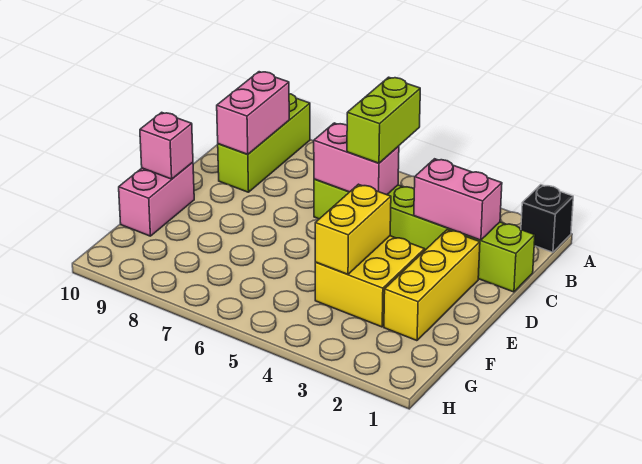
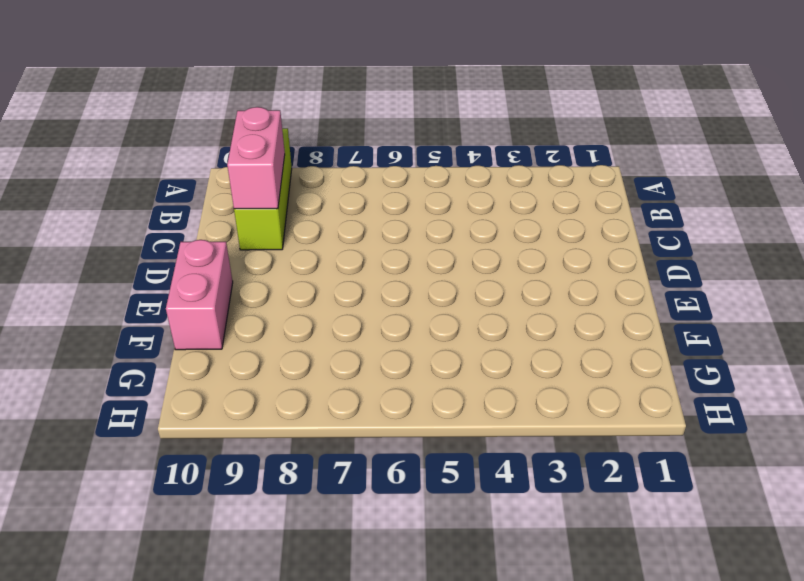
none -> black 1x1 brick [521,185,573,252]
none -> lime 1x6 brick [314,179,535,292]
none -> yellow 1x3 brick [384,230,480,341]

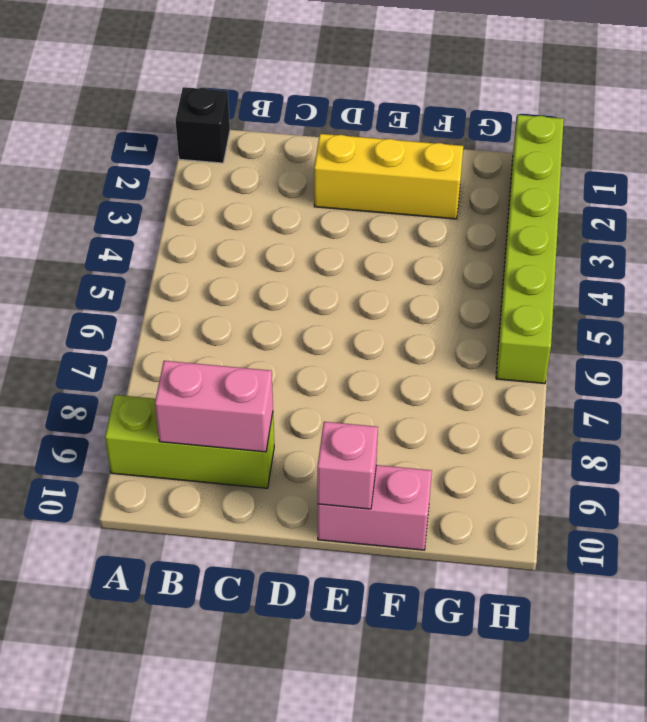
lime 1x6 brick [496,115,564,384] -> lime 1x6 brick moved to [314,179,535,292]
none -> yellow 2x2 brick [315,236,425,327]
none -> pink 1x2 brick [414,159,502,240]
none -> pink 1x2 brick [314,123,399,195]

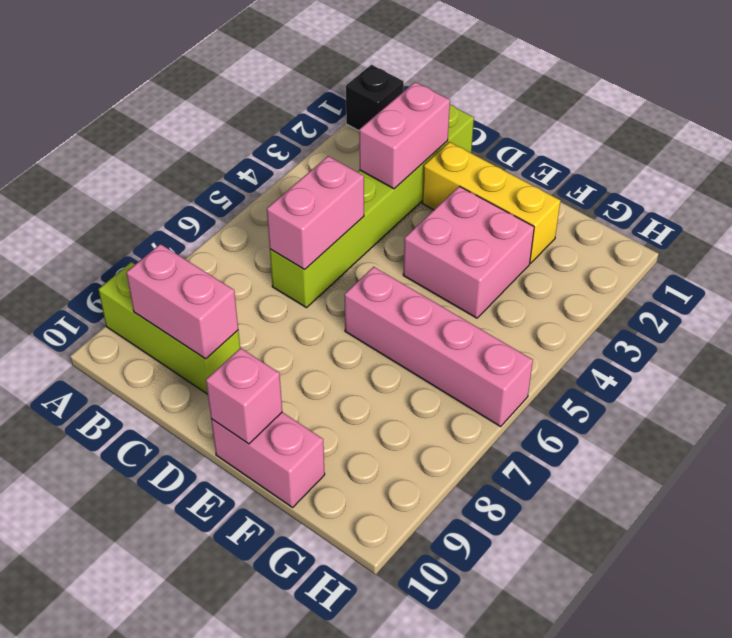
pink 2x2 brick [403,186,534,318] -> yellow 2x2 brick [315,236,425,327]
pink 1x4 brick [345,267,533,426] -> none
none -> yellow 1x2 brick [315,184,391,274]
none -> lime 1x2 brick [347,77,420,163]

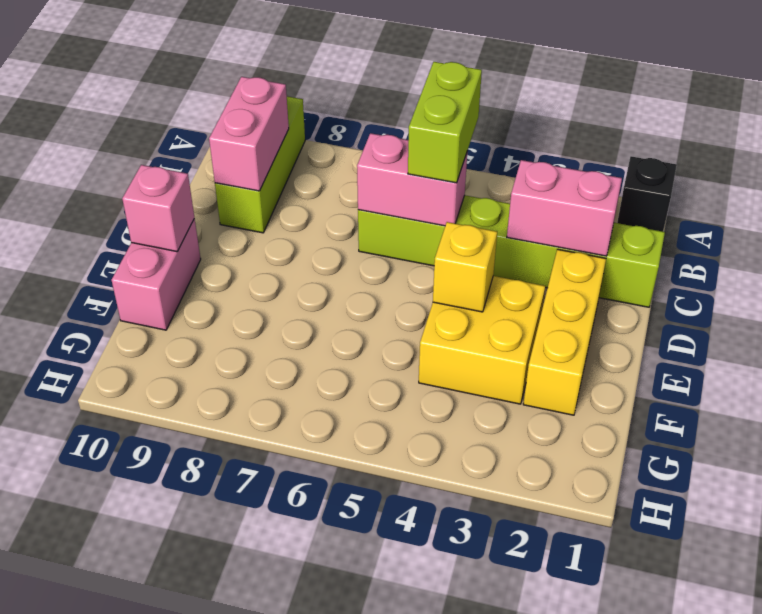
yellow 1x1 brick [433,222,497,312] -> yellow 1x2 brick [315,184,391,274]

